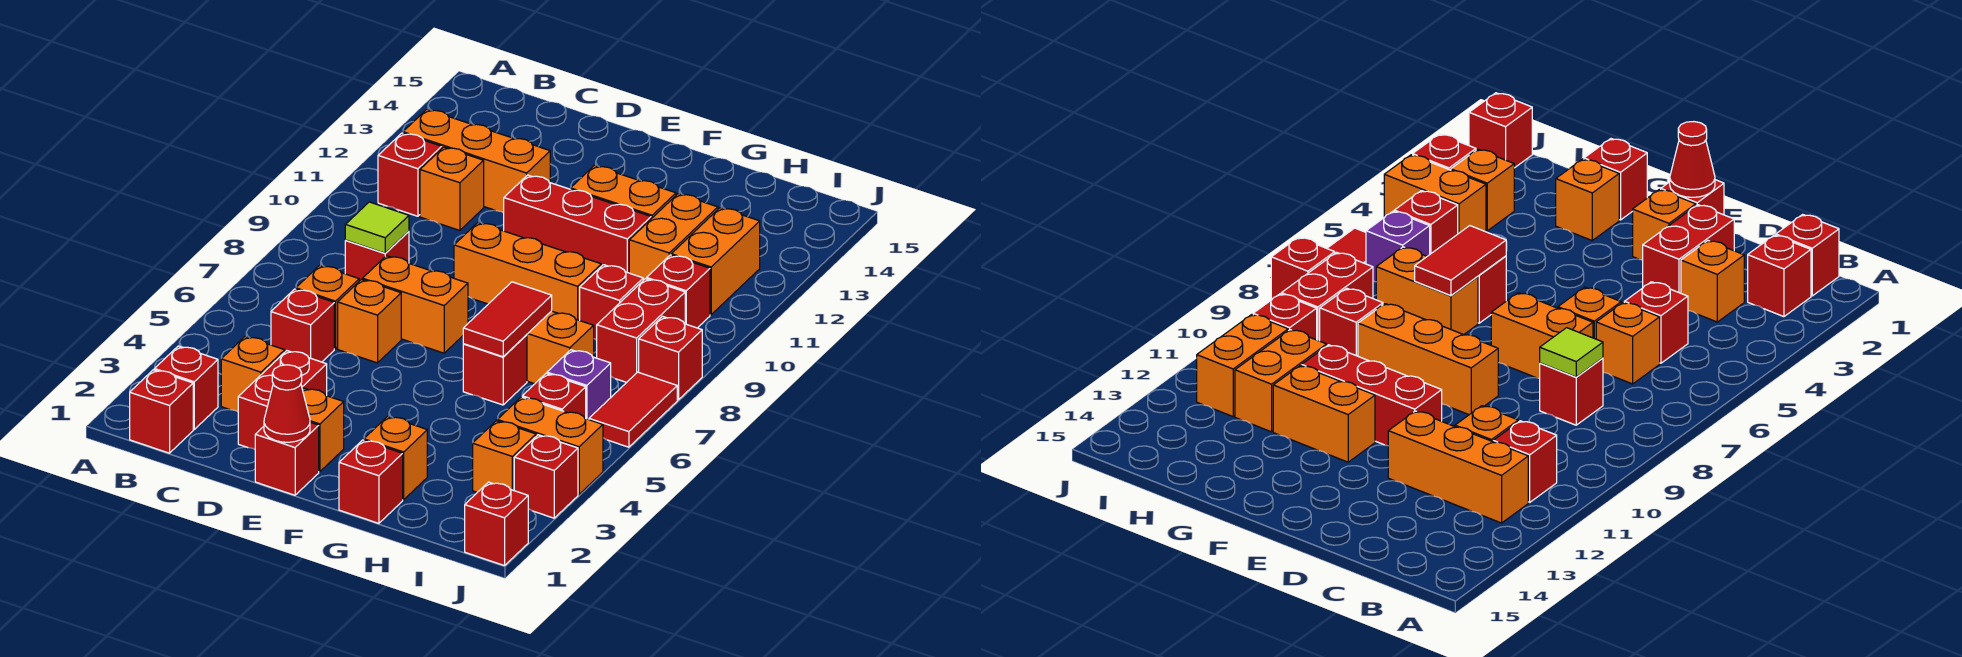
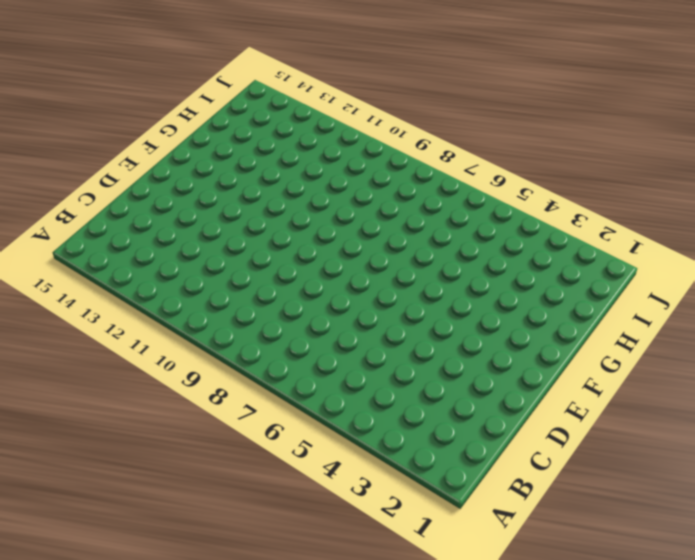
none -> red 1x1 brick [130,370,193,453]
none -> red 1x1 brick [154,346,218,429]
none -> red 1x1 brick [378,133,442,216]
none -> orange 1x3 brick [403,109,550,213]

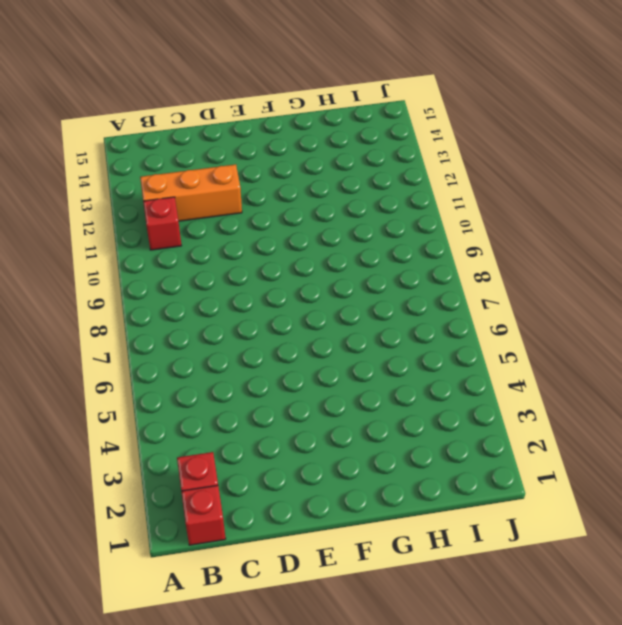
none -> orange 1x1 brick [221,337,285,412]
none -> red 1x1 brick [271,289,334,362]
none -> orange 1x1 brick [296,265,359,349]
none -> red 1x1 brick [345,231,409,281]

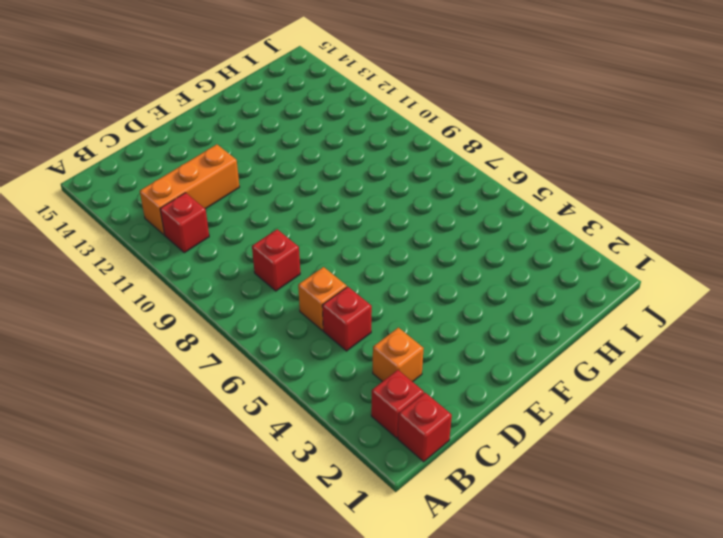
none -> orange 1x1 brick [420,147,484,230]
none -> red 1x2 brick [238,351,327,449]
none -> orange 1x1 brick [338,280,401,363]
none -> orange 1x2 brick [363,256,468,353]

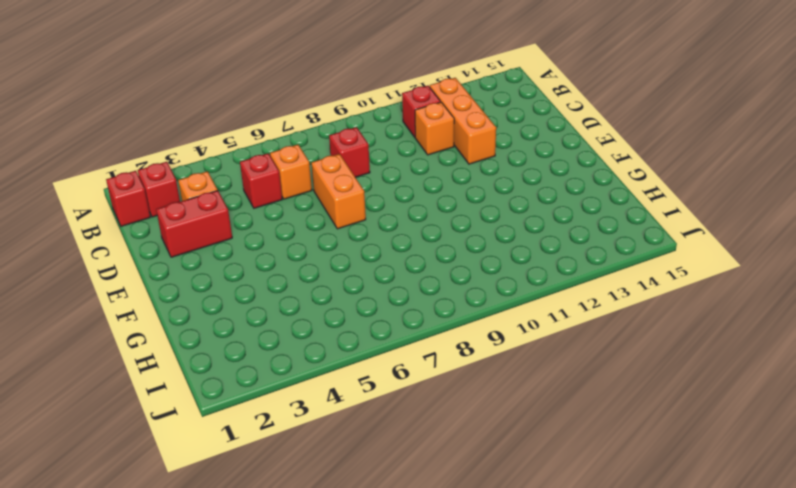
none -> orange 1x1 brick [338,280,401,363]
none -> red 1x1 brick [255,422,319,495]
none -> orange 1x1 brick [302,388,344,472]
none -> orange 1x3 brick [454,223,601,320]

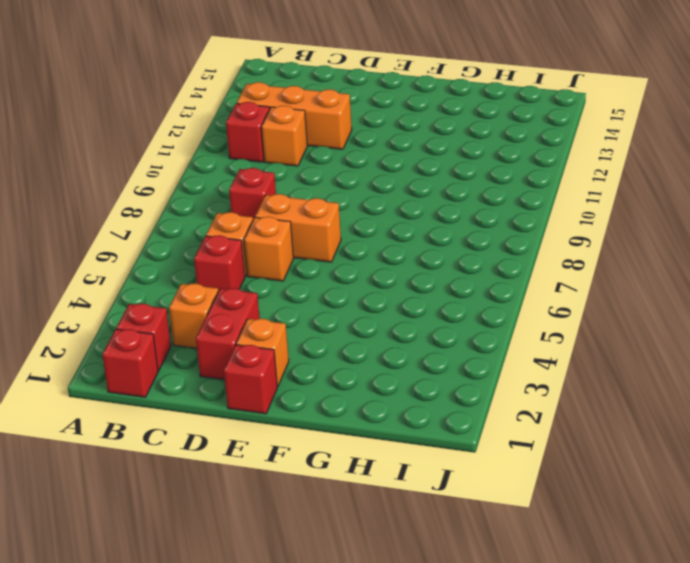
none -> orange 1x3 brick [454,223,601,320]
none -> red 1x3 brick [504,175,651,273]
none -> orange 1x2 brick [571,165,676,219]
none -> red 1x1 brick [339,440,403,523]

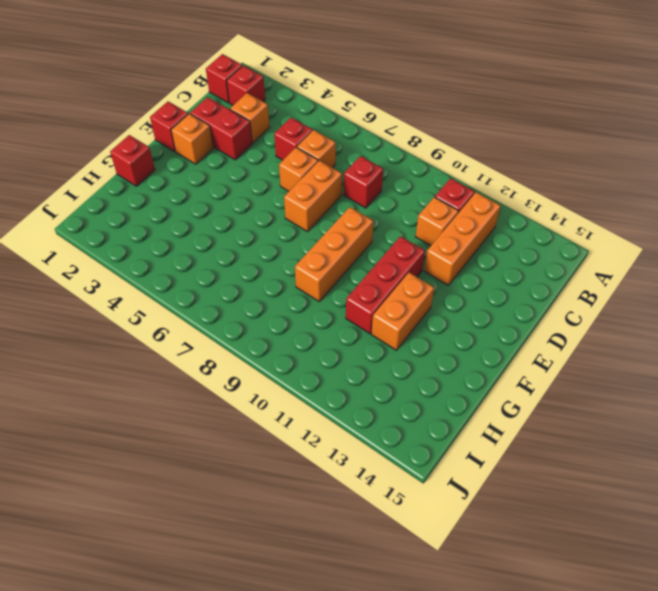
none -> orange 1x1 brick [364,416,427,500]
none -> red 1x1 brick [463,335,527,405]
none -> orange 1x2 brick [527,311,594,384]
none -> red 1x1 brick [580,265,643,340]

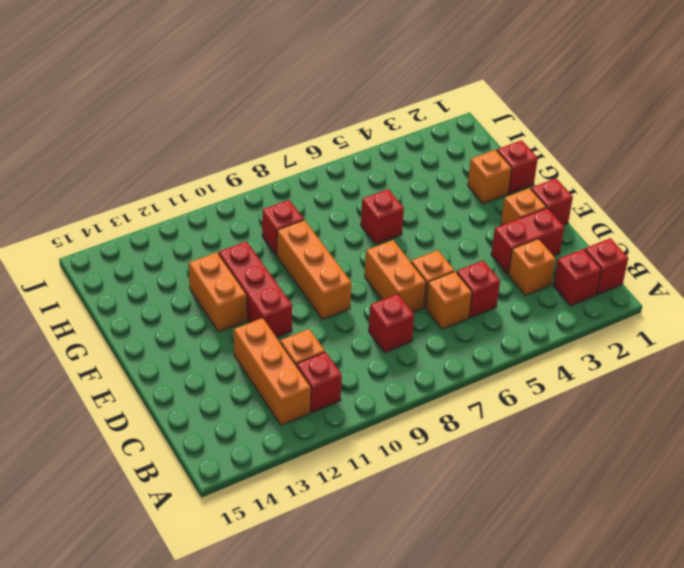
none -> orange 1x2 brick [527,311,594,384]
none -> orange 1x2 brick [629,194,718,280]
none -> orange 1x1 brick [473,421,536,492]
none -> orange 1x2 brick [497,397,603,494]

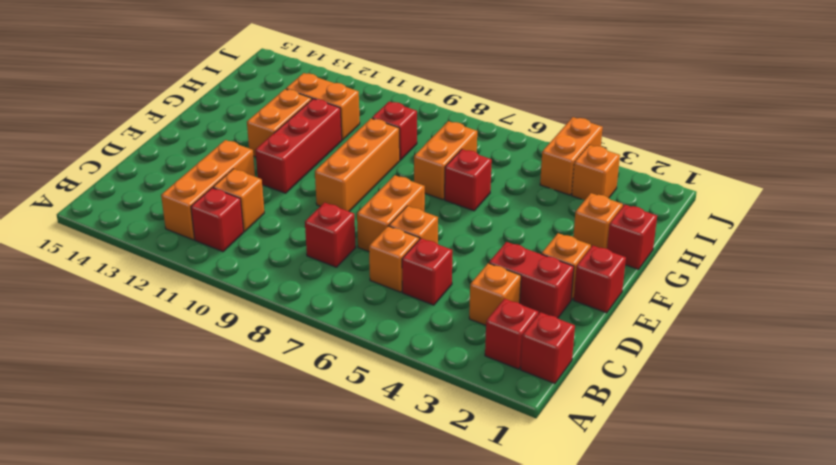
none -> red 1x1 brick [522,373,586,418]
none -> purple 1x1 brick [547,350,611,420]
none -> red 1x2 brick [597,279,685,382]
none -> red 1x1 brick [647,255,710,328]

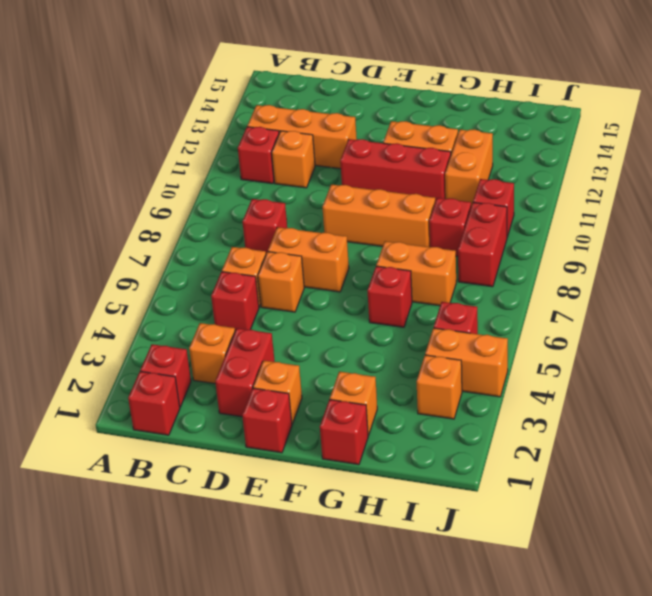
none -> purple 1x1 brick [547,350,611,420]
none -> orange 1x2 brick [671,208,760,315]
none -> red 1x1 brick [465,482,528,566]
none -> red 1x1 brick [514,435,578,518]

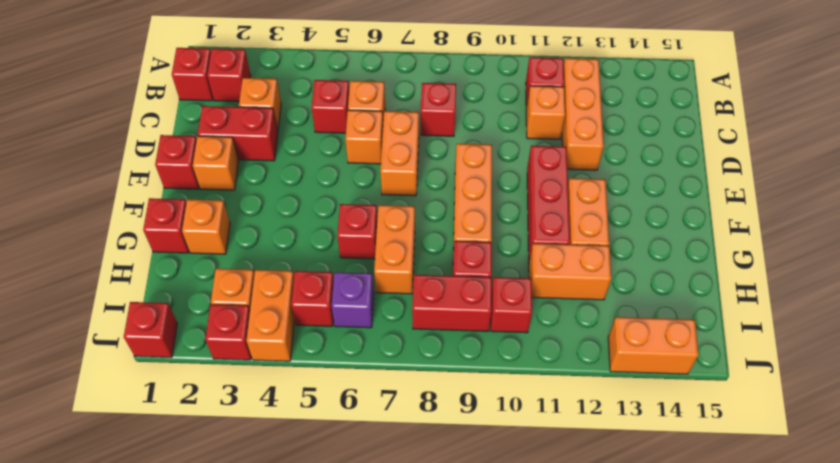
orange 1x2 brick [608,317,699,374] -> orange 1x2 brick moved to [671,208,760,315]
none -> red 1x2 tile [589,372,677,447]
none -> red 1x1 brick [639,316,702,400]
none -> lime 1x1 tile [345,202,409,253]
none -> red 1x1 cone [264,365,310,442]

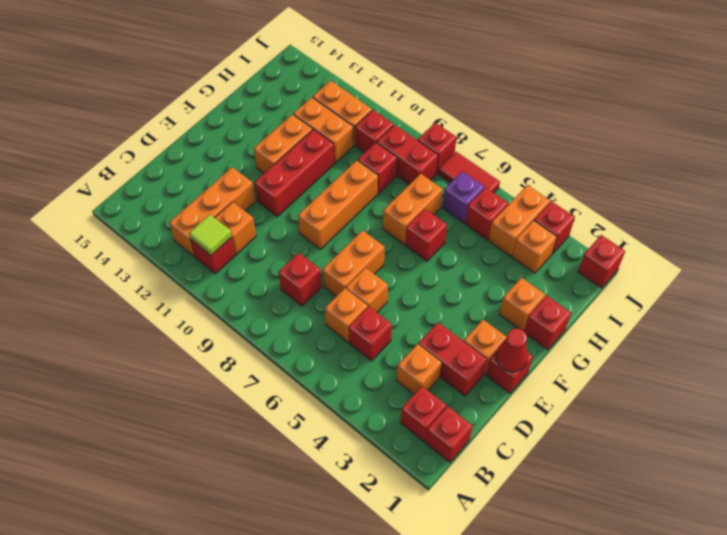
lime 1x1 tile [189,214,232,255] -> lime 1x1 tile moved to [345,202,409,253]
none -> red 1x2 tile [463,282,552,357]

